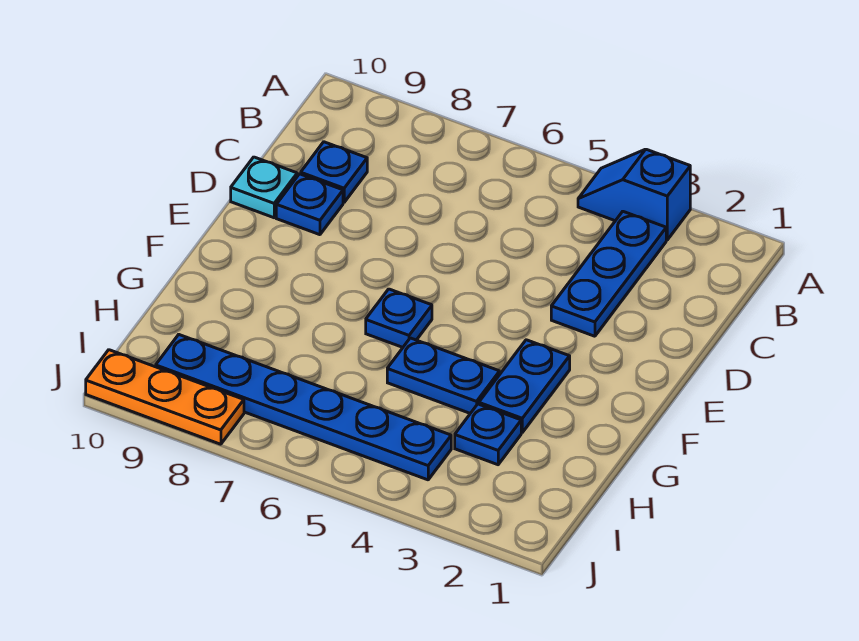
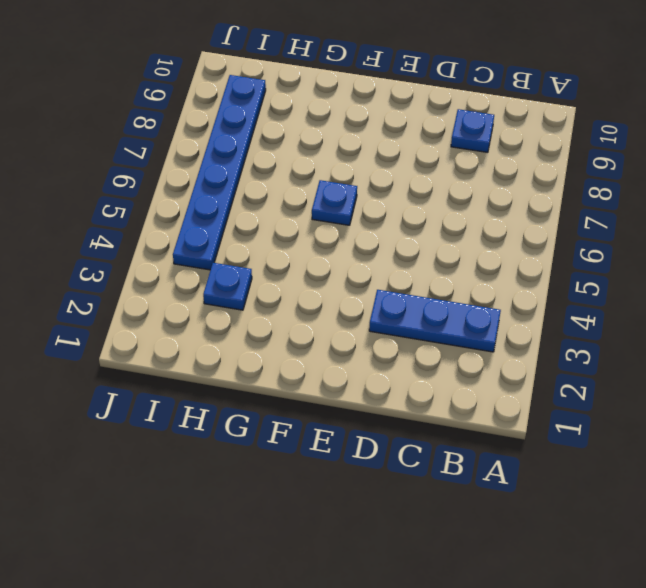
none -> blue 1x2 slope [578,149,690,240]
none -> blue 1x1 plate [276,174,343,235]

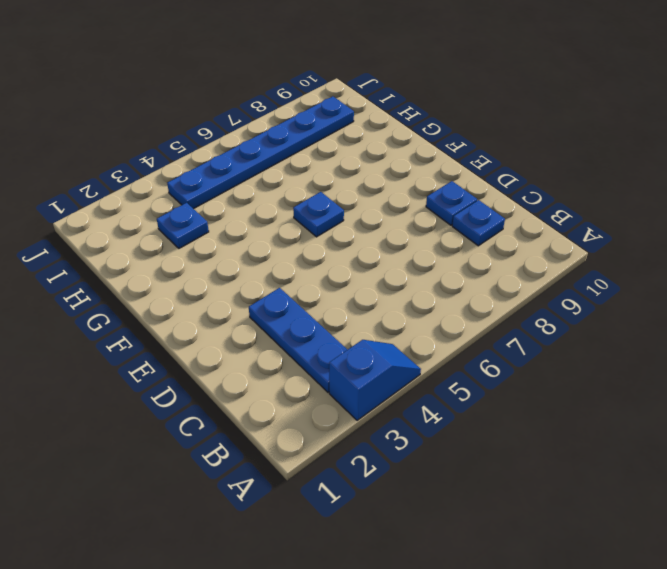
none -> cyan 1x1 plate [231,157,297,218]
none -> blue 1x2 plate [479,340,570,432]

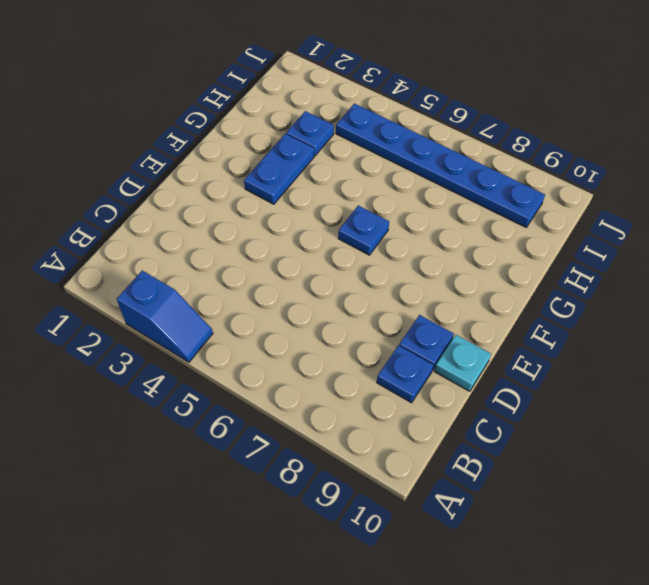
none -> blue 1x3 plate [551,212,666,336]
none -> blue 1x2 plate [387,338,500,413]

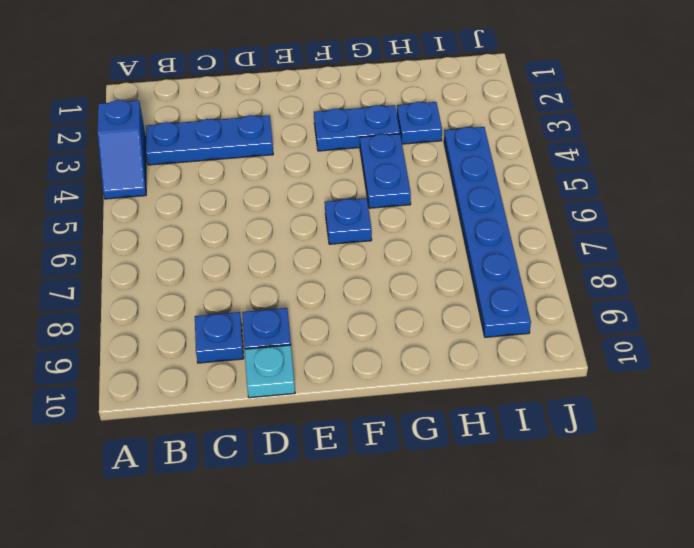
none -> orange 1x3 plate [86,350,244,444]

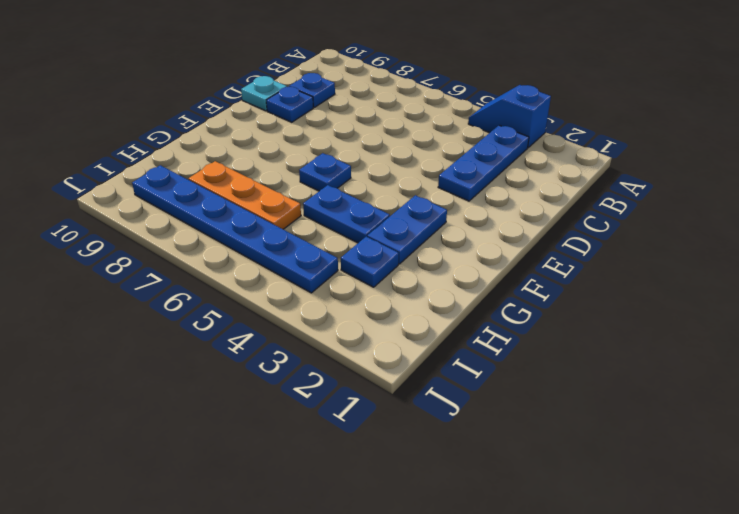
orange 1x3 plate [189,161,301,229] -> orange 1x3 plate moved to [86,350,244,444]

